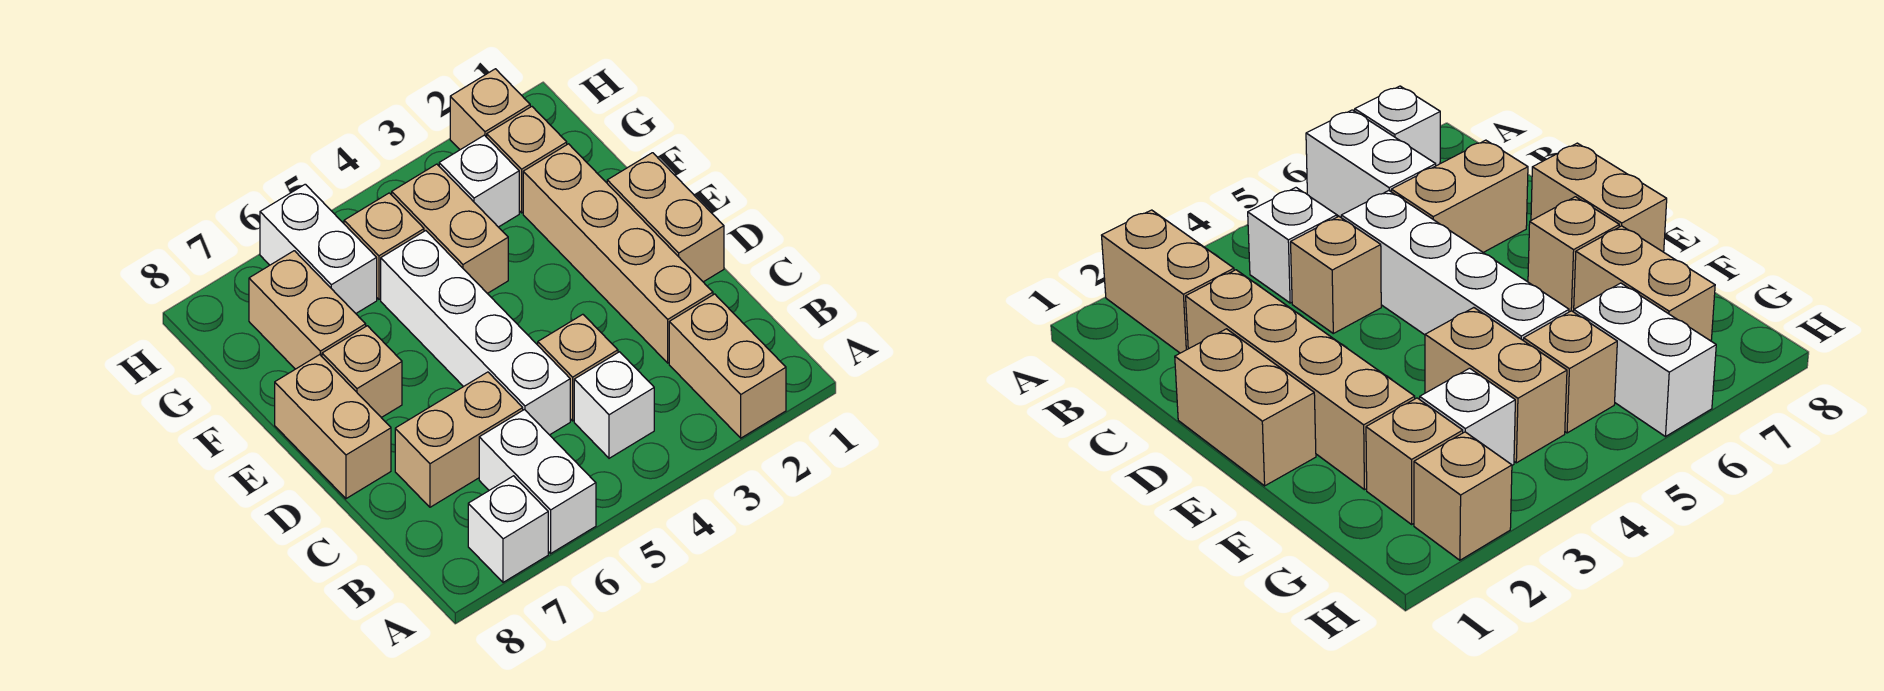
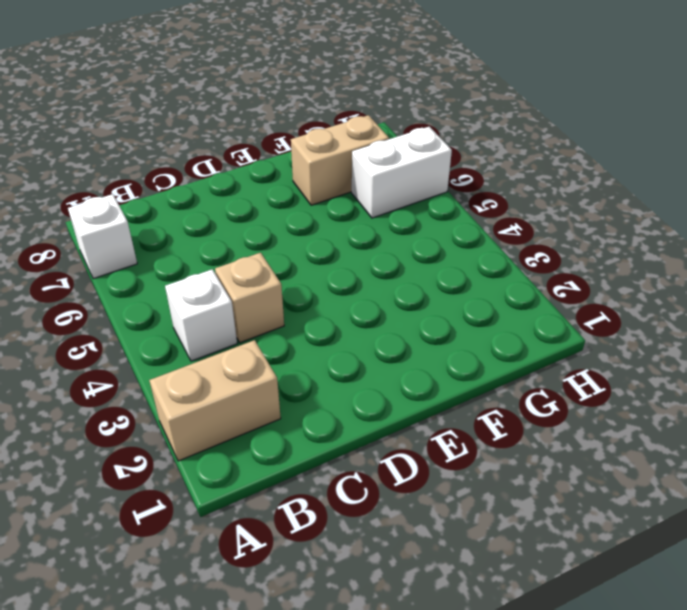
none -> white 1x2 brick [479,410,596,553]
none -> tan 1x4 brick [523,144,713,363]
none -> white 1x4 brick [381,231,570,435]

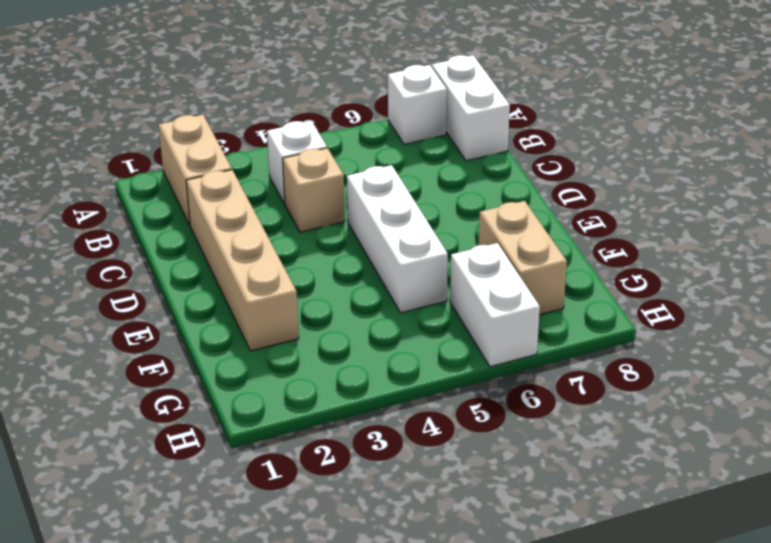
white 1x2 brick [432,55,510,161] -> white 1x2 brick moved to [479,410,596,553]
white 1x3 brick [347,165,448,313] -> white 1x4 brick [381,231,570,435]
none -> tan 1x2 brick [395,372,523,507]
none -> tan 1x2 brick [607,153,724,282]
none -> tan 1x2 brick [275,355,391,499]

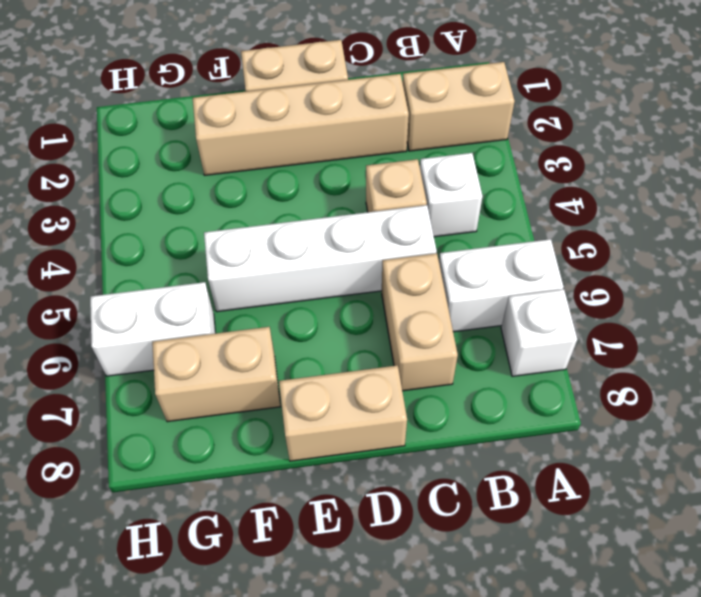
none -> tan 1x1 brick [322,326,402,418]
none -> tan 1x2 brick [392,164,508,293]
none -> tan 1x1 brick [487,107,567,213]

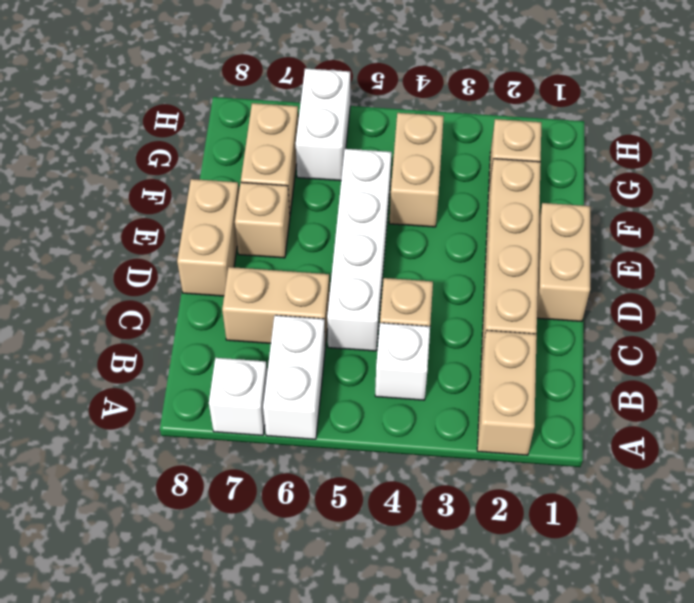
none -> white 1x1 brick [439,135,519,227]
none -> tan 1x1 brick [344,193,424,299]
none -> tan 1x1 brick [450,69,530,150]

